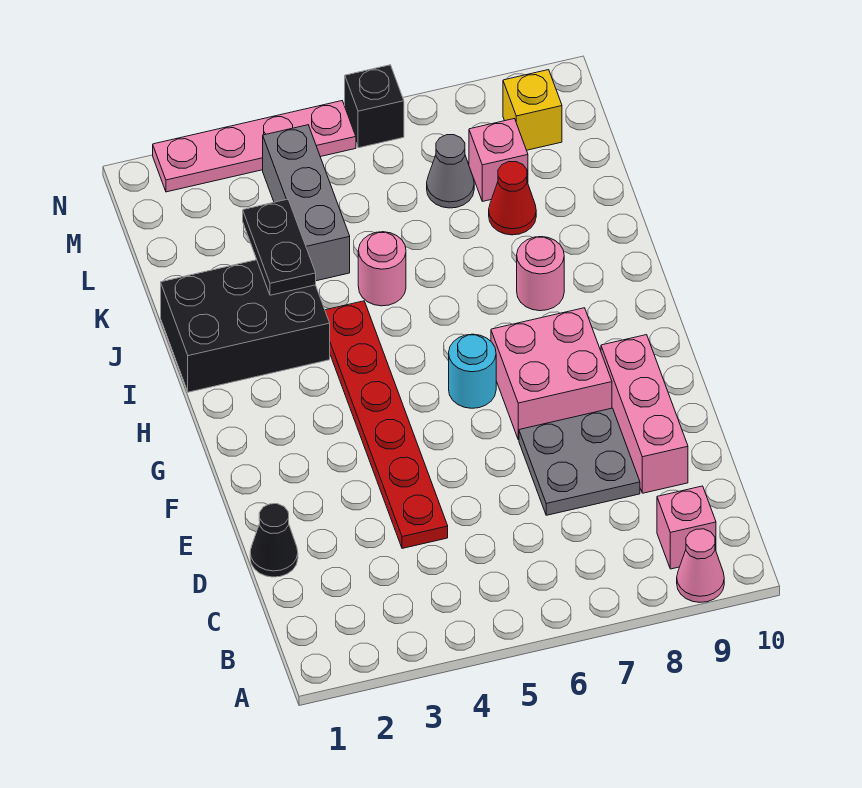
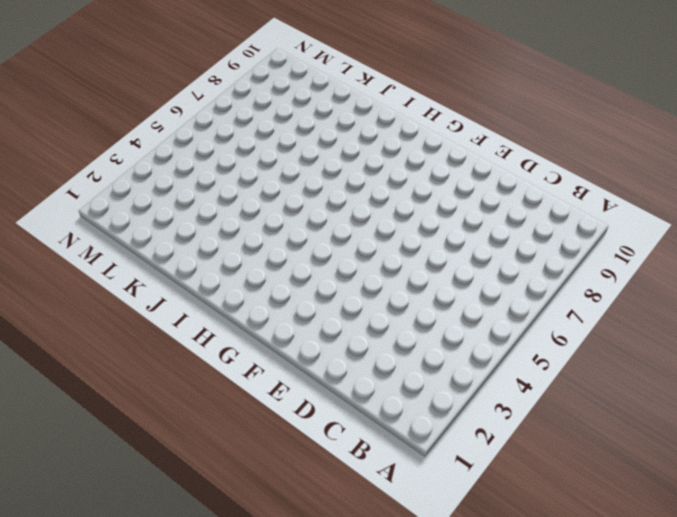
none -> pink 1x1 cone [677,529,724,602]
none -> pink 1x1 brick [657,486,716,569]
none -> black 1x1 cone [250,504,298,577]

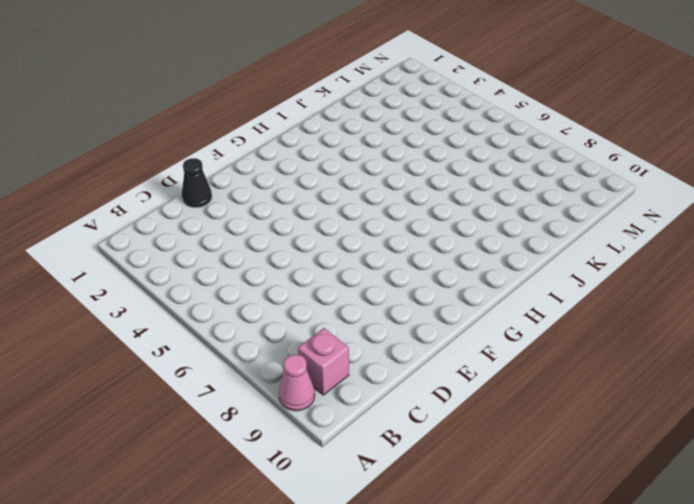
none -> red 1x6 plate [325,301,448,548]
none -> grey 2x2 plate [519,408,640,515]
none -> pink 1x3 brick [601,335,688,493]

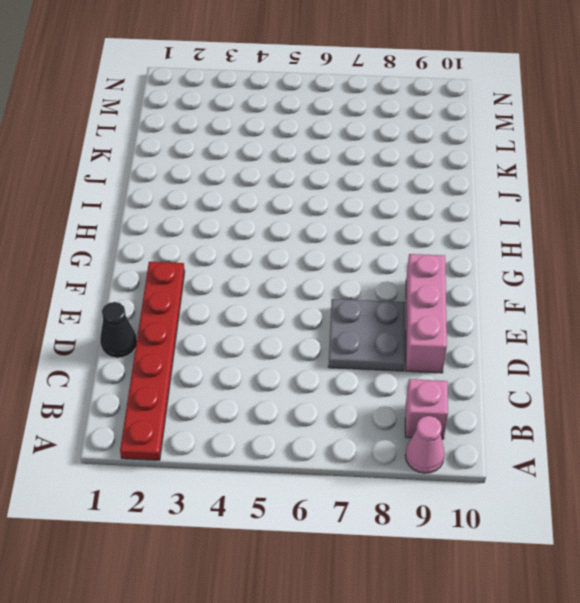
red 1x6 plate [120,262,185,460] -> red 1x6 plate moved to [325,301,448,548]
none -> pink 2x2 brick [491,308,612,440]
none -> cyan 1x1 round brick [449,334,496,408]
none -> black 2x3 brick [161,260,330,392]

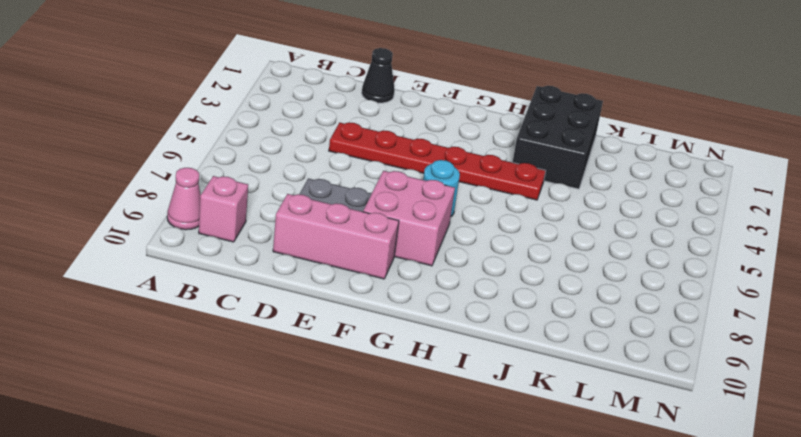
none -> pink 1x1 round brick [517,237,564,311]
none -> pink 1x1 round brick [358,232,406,306]
none -> grey 1x3 brick [263,125,350,281]

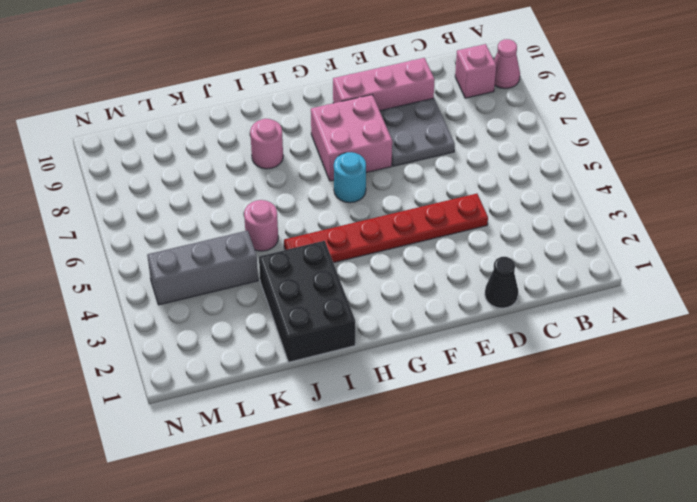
none -> red 1x1 cone [489,162,536,235]
none -> grey 1x1 cone [427,135,474,208]
none -> pink 1x1 brick [469,119,528,201]

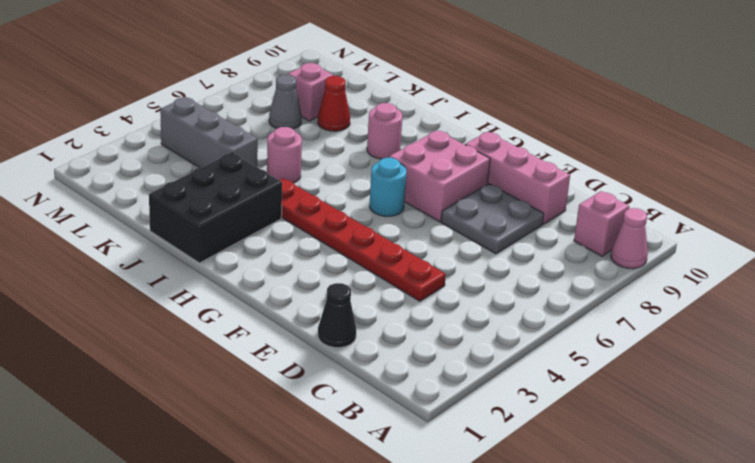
none -> yellow 1x1 brick [503,70,562,150]
none -> pink 1x4 plate [153,101,356,192]
none -> black 1x1 brick [345,65,404,148]

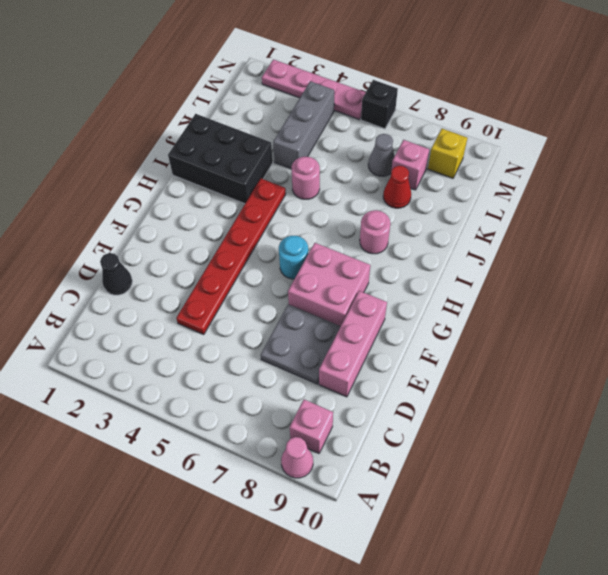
none -> black 1x2 plate [243,199,316,295]

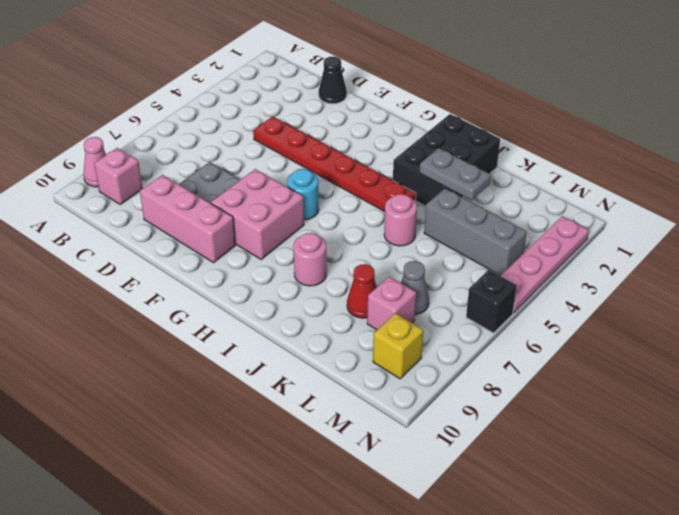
grey 1x2 plate [419,148,491,200] -> black 1x2 plate [243,199,316,295]

